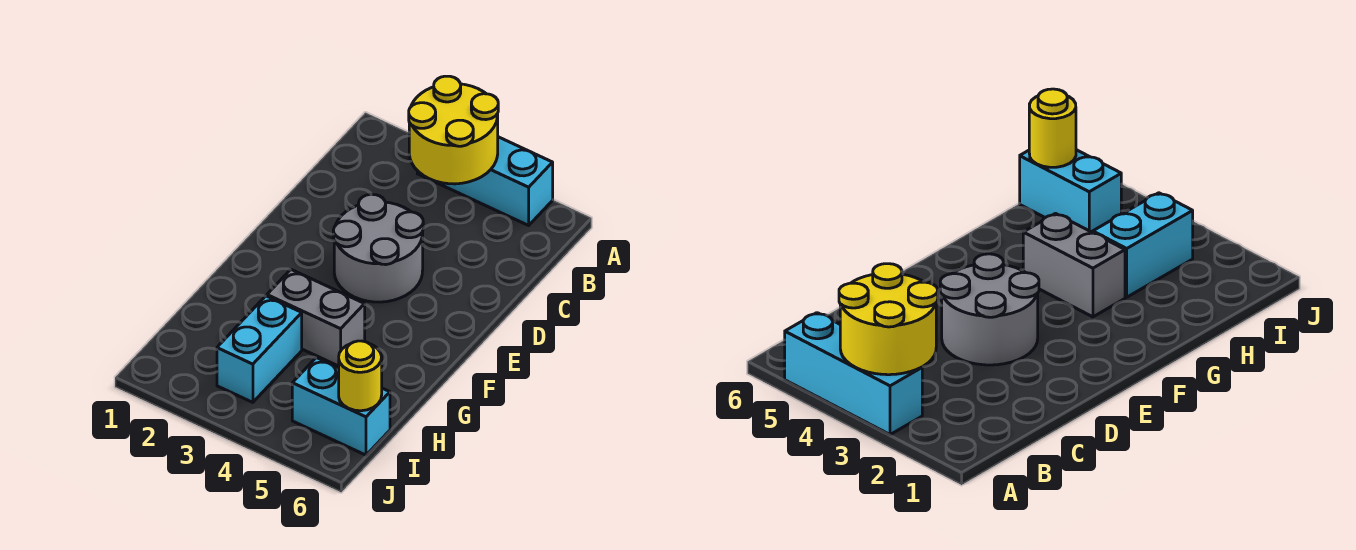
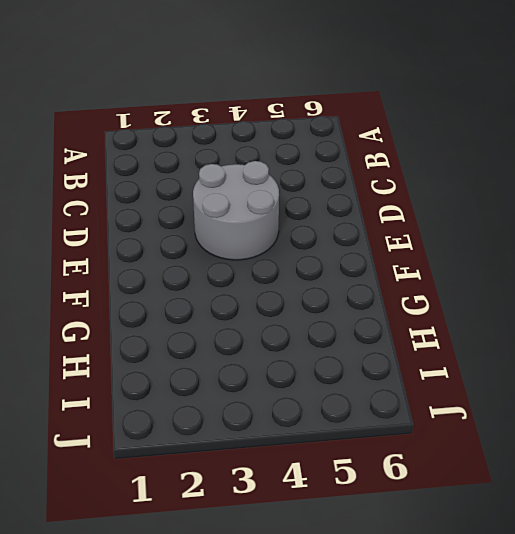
none -> cyan 1x3 brick [417,137,553,225]
none -> grey 1x2 brick [267,270,365,366]

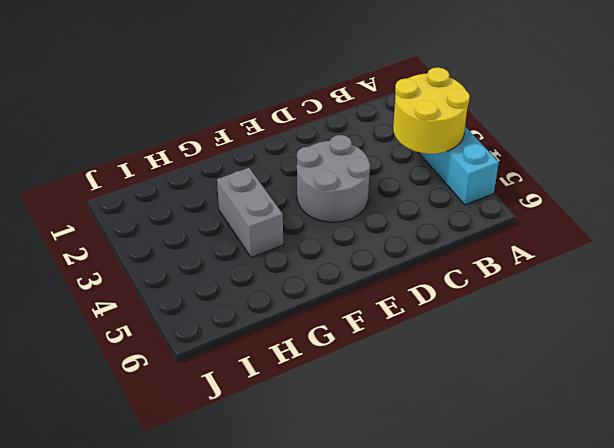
none -> cyan 1x2 brick [217,296,302,402]
none -> cyan 1x2 brick [292,358,390,455]

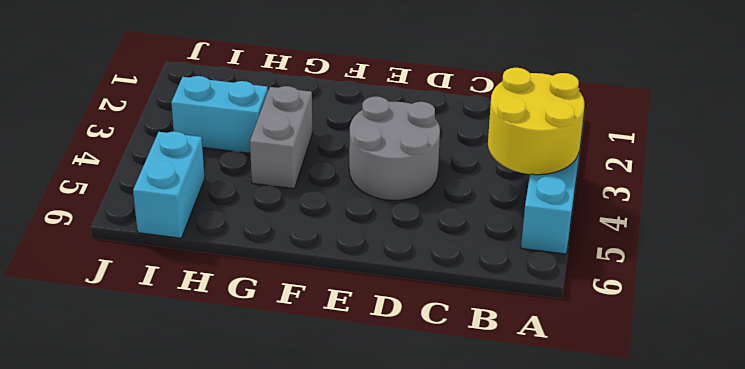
none -> yellow 1x1 round brick [339,341,382,411]

